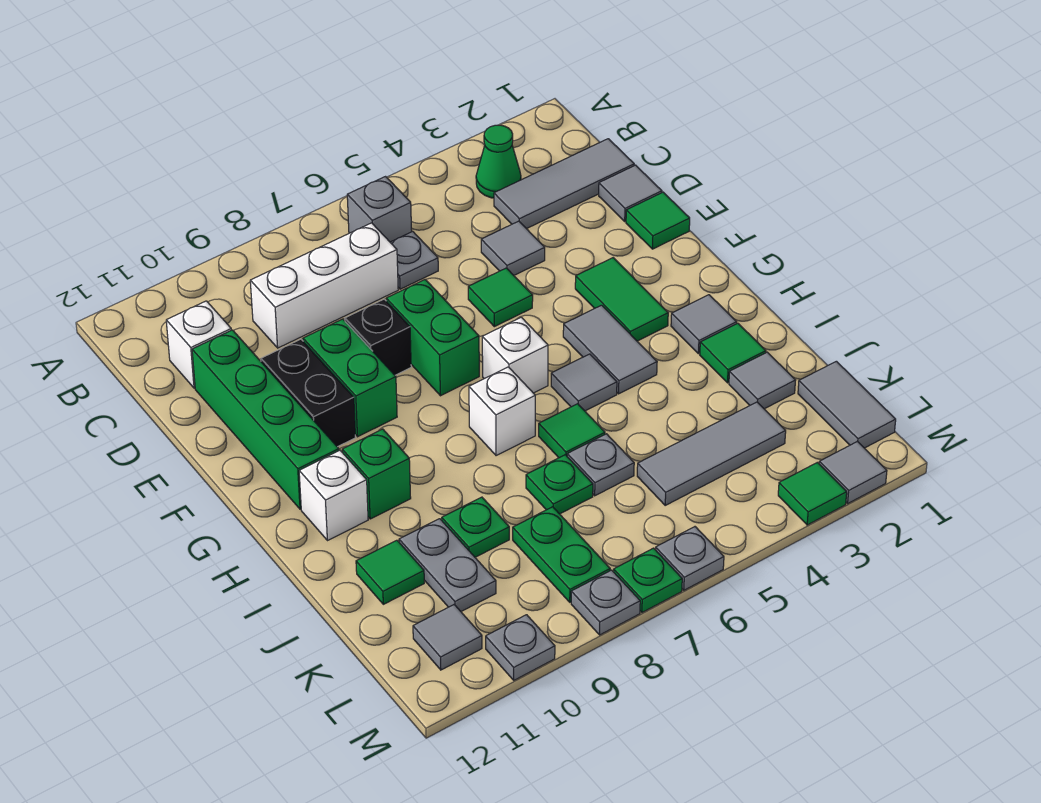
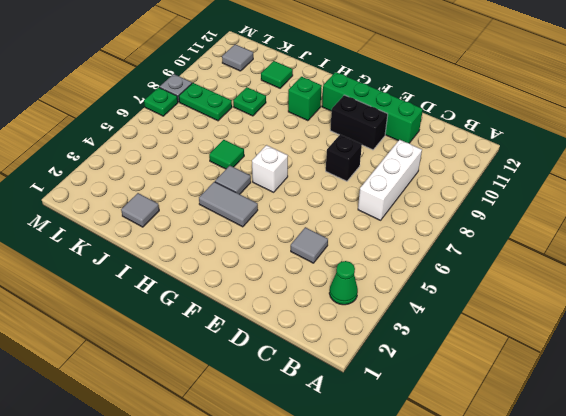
none -> grey 1x1 brick [347,177,412,242]
none -> grey 1x3 tile [494,139,634,229]
none -> grey 1x1 plate [390,231,438,289]
none -> white 1x1 brick [166,301,231,388]

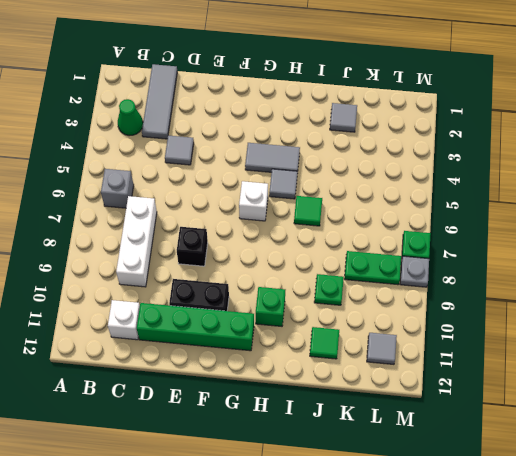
none -> grey 1x1 plate [390,231,438,289]
none -> grey 1x1 tile [599,165,662,221]
none -> green 1x1 tile [626,192,690,249]
none -> green 1x1 tile [468,268,533,327]

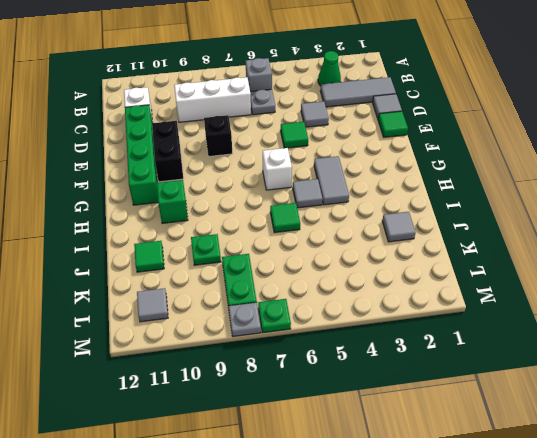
none -> green 1x2 brick [386,280,479,396]
none -> green 1x2 brick [303,319,397,437]
none -> green 1x2 tile [575,258,668,341]
none -> grey 1x1 tile [671,295,737,354]

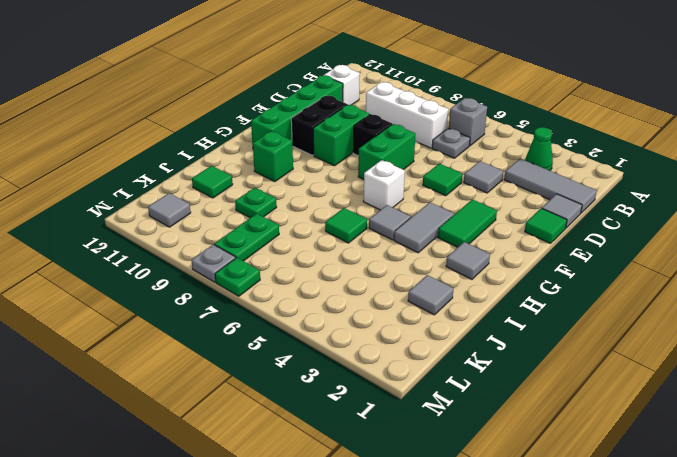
none -> white 1x1 brick [469,367,535,456]
none -> white 1x1 brick [299,450,368,541]
none -> green 1x1 tile [700,323,766,383]
none -> grey 1x1 plate [567,434,634,496]

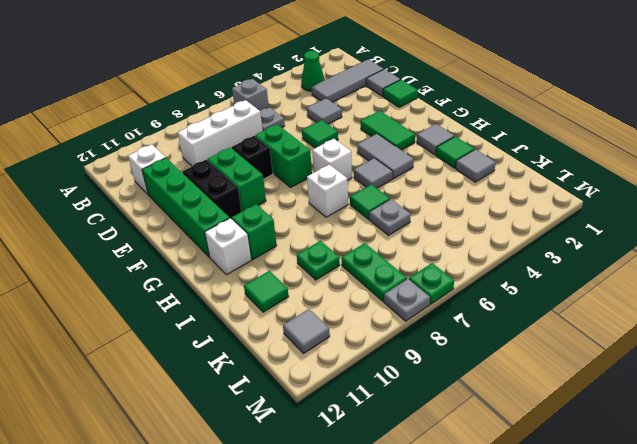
none -> green 1x1 plate [526,455,593,514]
none -> grey 1x2 plate [399,519,496,611]
none -> grey 1x2 tile [798,361,896,448]
none -> grey 1x3 tile [637,402,786,505]

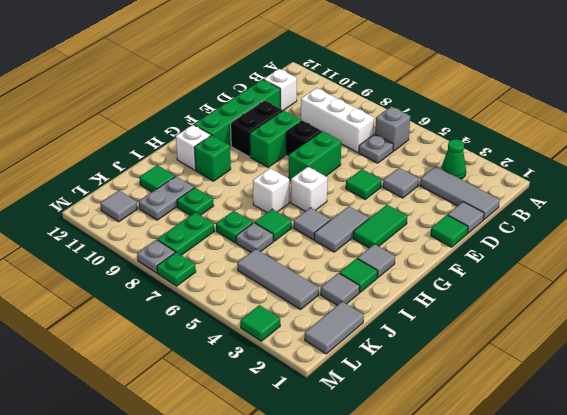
none -> grey 1x1 tile [819,441,887,503]
none -> grey 1x1 plate [656,527,724,590]
none -> grey 1x1 plate [486,615,555,680]

